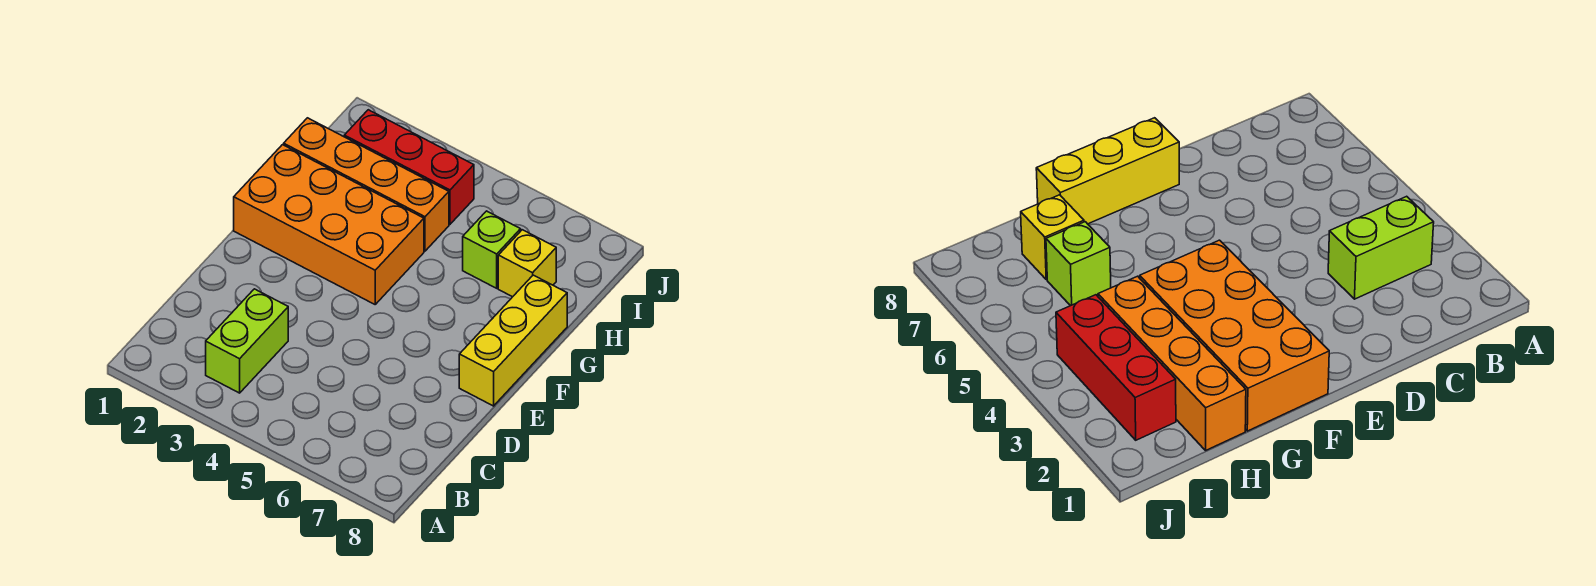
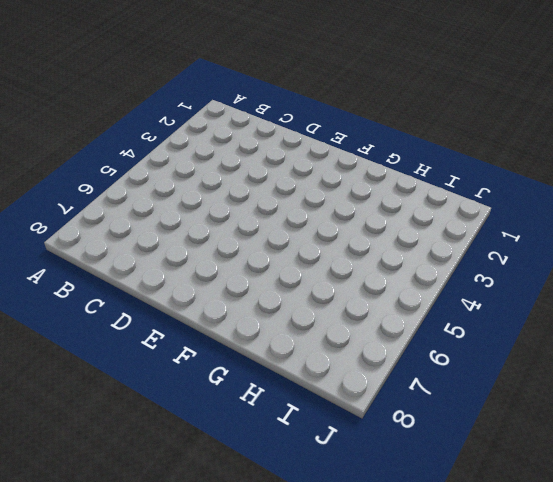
none -> lime 1x2 brick [206,289,288,393]
none -> yellow 1x3 brick [459,275,567,406]

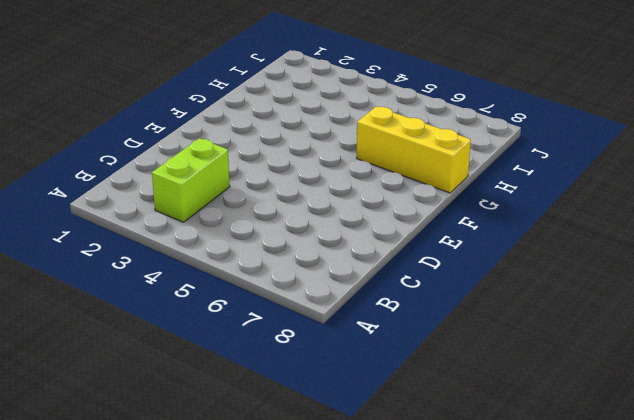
yellow 1x3 brick [357,107,471,193] -> yellow 1x3 brick turned to [459,275,567,406]
none -> orange 2x4 brick [234,145,424,304]
none -> orange 1x4 brick [284,118,449,251]

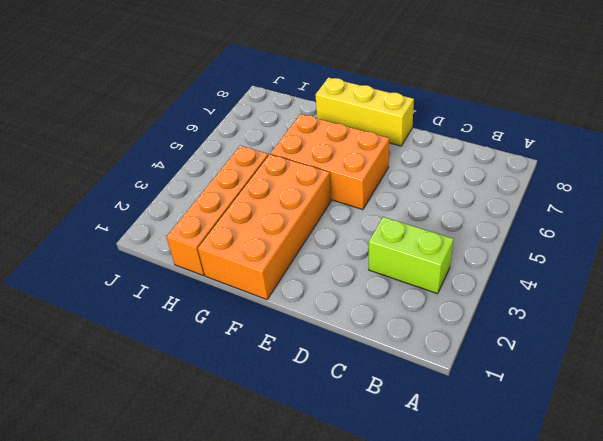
orange 2x3 brick [270,114,389,210] -> none
none -> lime 1x1 brick [463,211,521,288]
none -> yellow 1x1 brick [498,230,556,297]

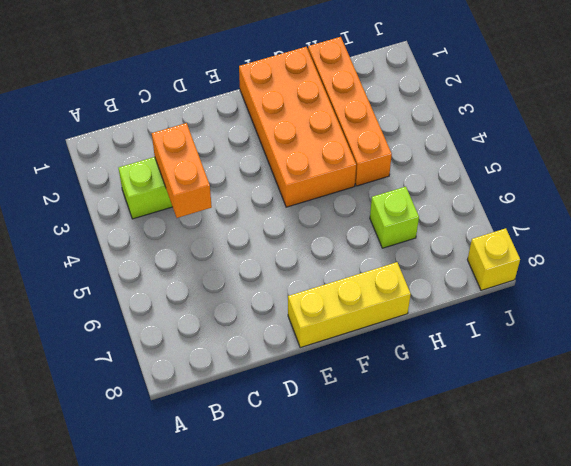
orange 1x2 brick [152,123,212,218] -> none
yellow 1x1 brick [467,228,520,290] -> yellow 1x1 brick moved to [498,230,556,297]
none -> red 1x3 brick [344,110,474,224]

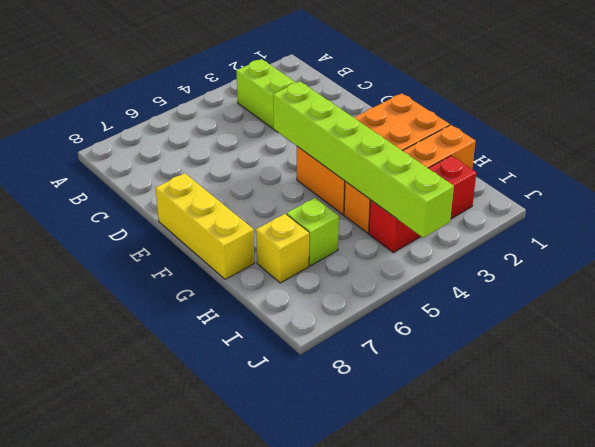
lime 1x6 brick [273,82,454,238] -> none

